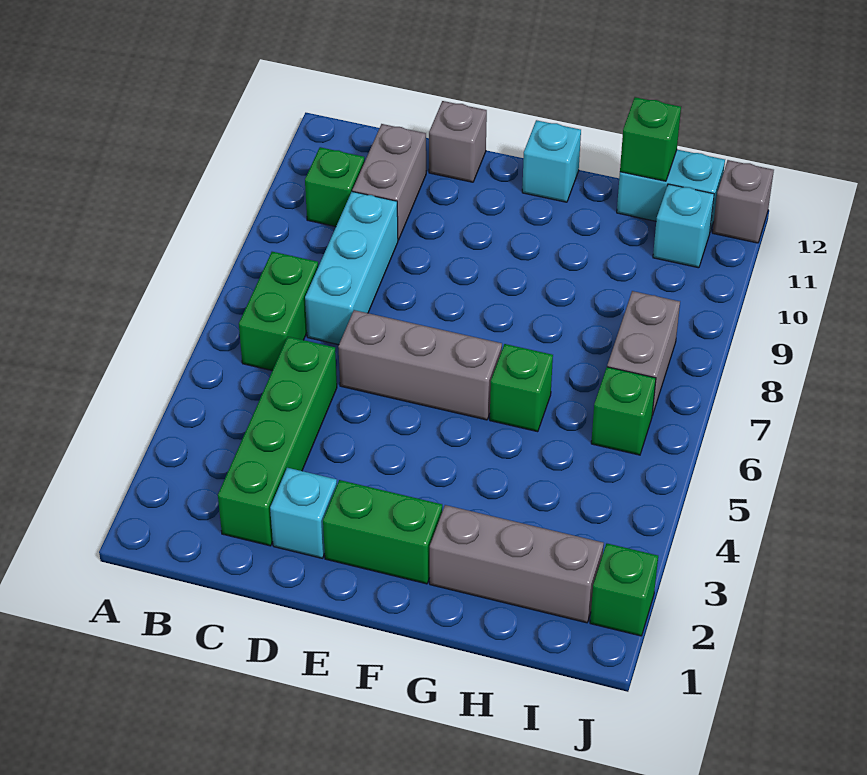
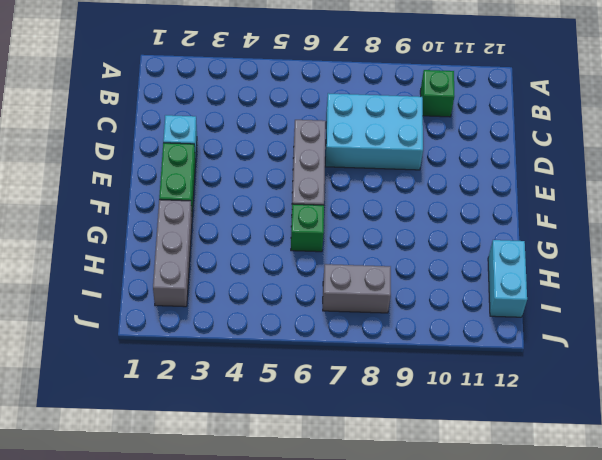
cyan 2x3 brick [325,93,423,170] -> cyan 1x3 brick [305,192,398,345]
none -> green 1x2 brick [239,252,318,371]
none -> green 1x4 brick [218,337,337,546]
none -> grey 1x2 brick [352,124,426,240]

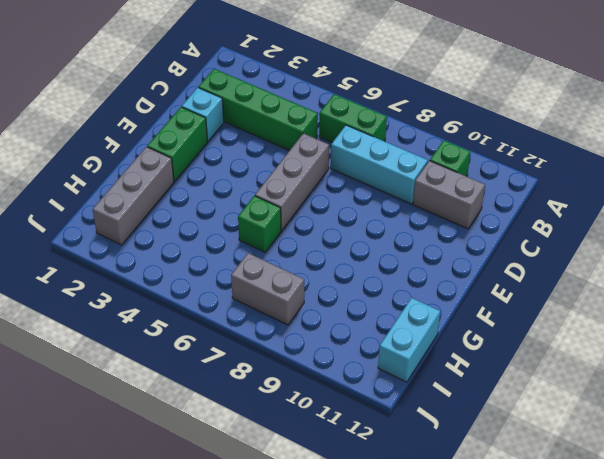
none -> grey 1x1 brick [429,101,487,182]
none -> cyan 1x1 brick [522,120,581,202]
none -> green 1x1 brick [591,367,656,455]

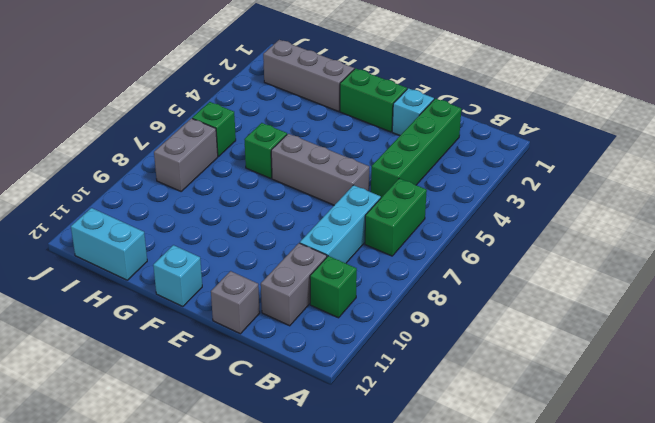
none -> cyan 1x1 brick [653,184,714,268]
none -> green 1x1 brick [590,544,658,636]
none -> grey 1x1 brick [712,160,774,243]

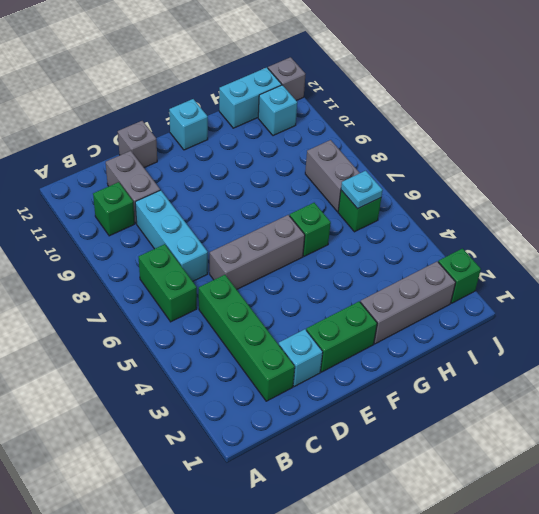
cyan 1x1 plate [341,171,383,209] -> none
none -> green 1x1 brick [620,97,681,181]

